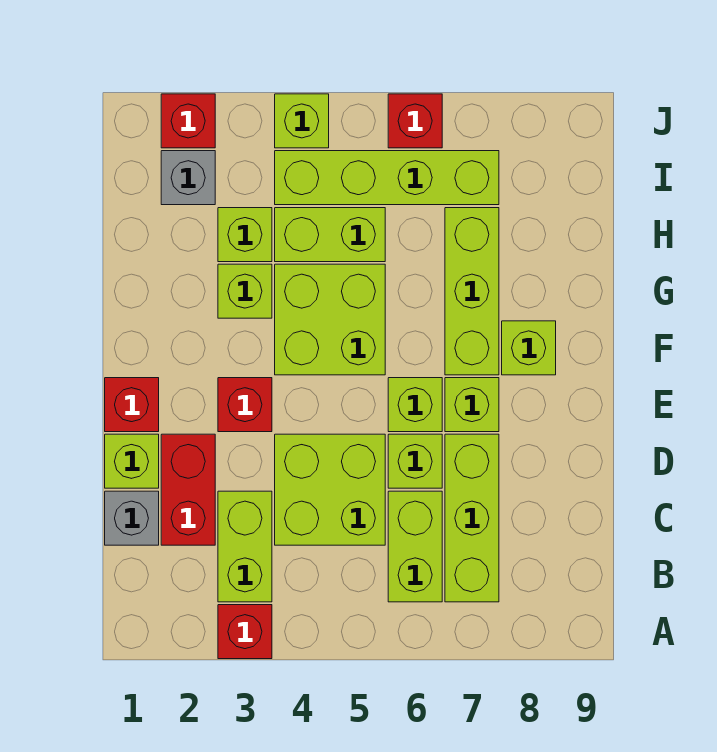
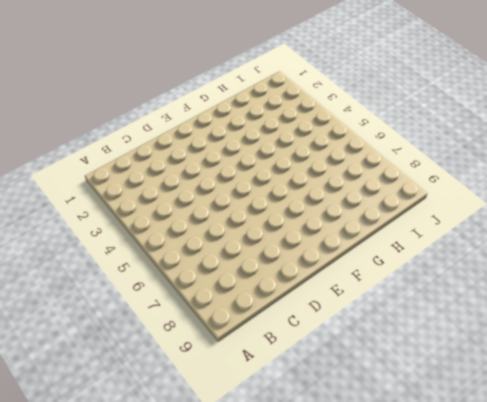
none -> red 1x1 brick [218,605,272,659]
none -> lime 1x2 brick [218,491,272,602]
none -> lime 1x2 brick [388,491,442,602]

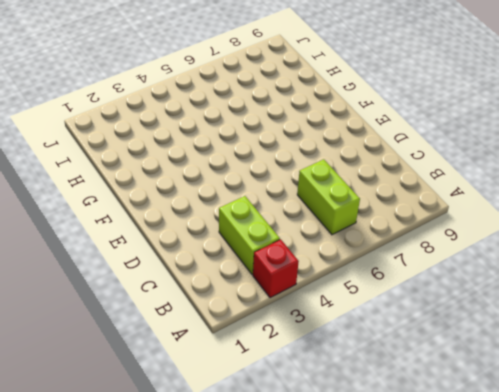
none -> lime 1x3 brick [445,434,499,602]
none -> grey 1x1 brick [105,491,159,545]
none -> red 1x2 brick [161,434,215,545]

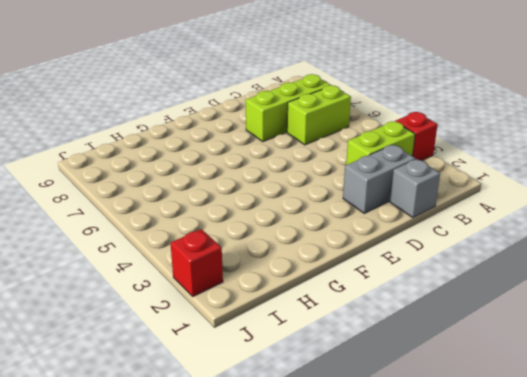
grey 1x2 brick [343,145,415,213] -> red 1x2 brick [161,434,215,545]
none -> lime 2x2 brick [275,434,385,545]
none -> lime 1x1 brick [105,434,159,488]
none -> lime 1x1 brick [388,434,442,488]

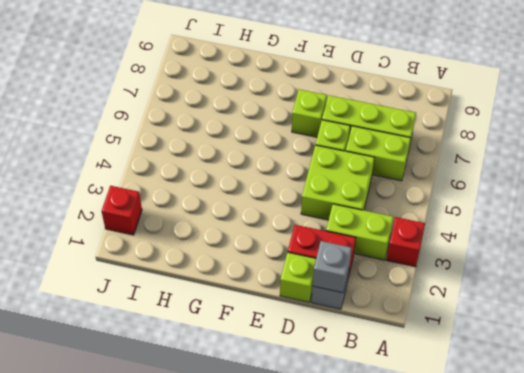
grey 1x1 brick [313,241,352,293] -> grey 1x1 brick moved to [161,151,215,205]
none -> red 1x1 brick [105,378,159,432]
none -> red 1x1 brick [218,378,272,432]
none -> lime 1x1 brick [388,378,442,432]

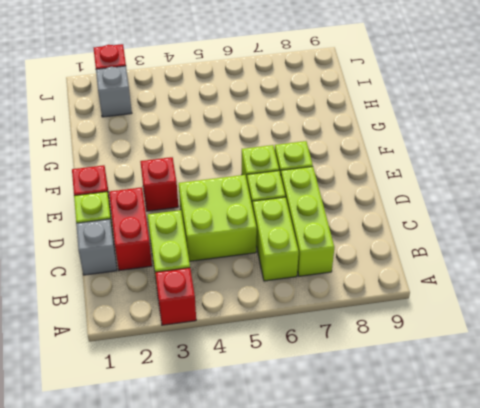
none -> lime 2x2 brick [275,264,385,375]
none -> lime 1x3 brick [445,208,499,375]
none -> lime 1x1 brick [502,321,556,375]

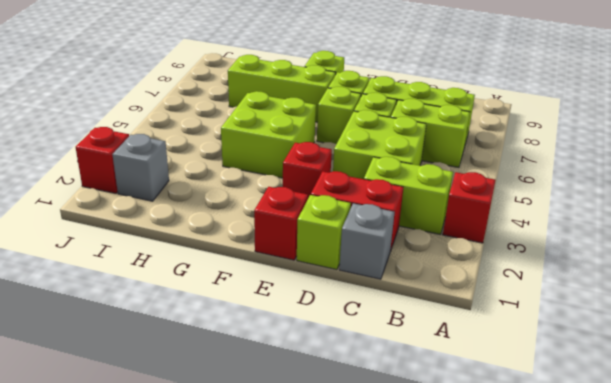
none -> lime 1x1 brick [218,264,272,318]
none -> lime 1x1 brick [218,208,272,262]
none -> lime 1x2 brick [275,208,385,262]

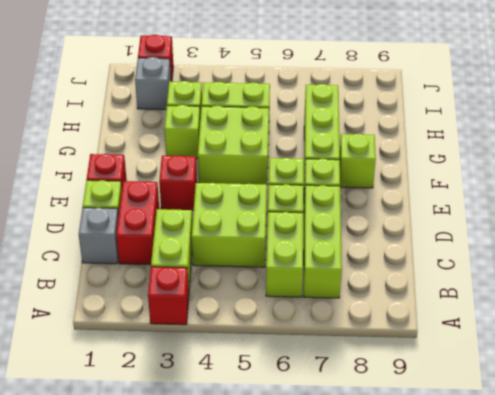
none -> lime 1x4 brick [275,151,499,205]
none -> lime 1x1 brick [275,94,329,148]
none -> red 1x1 brick [388,94,442,148]

